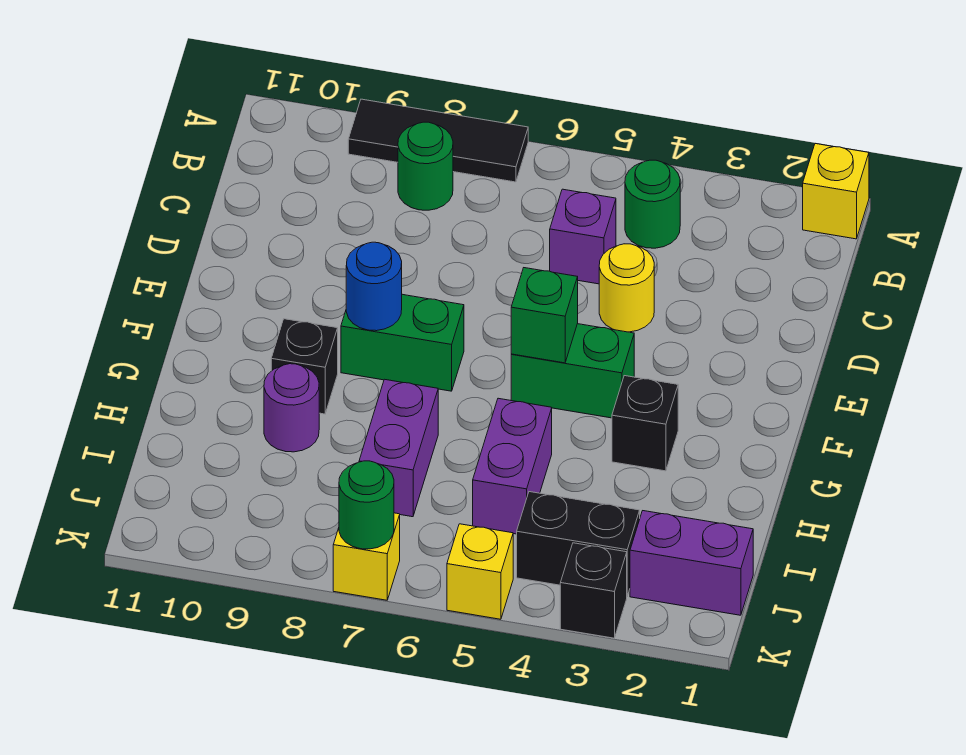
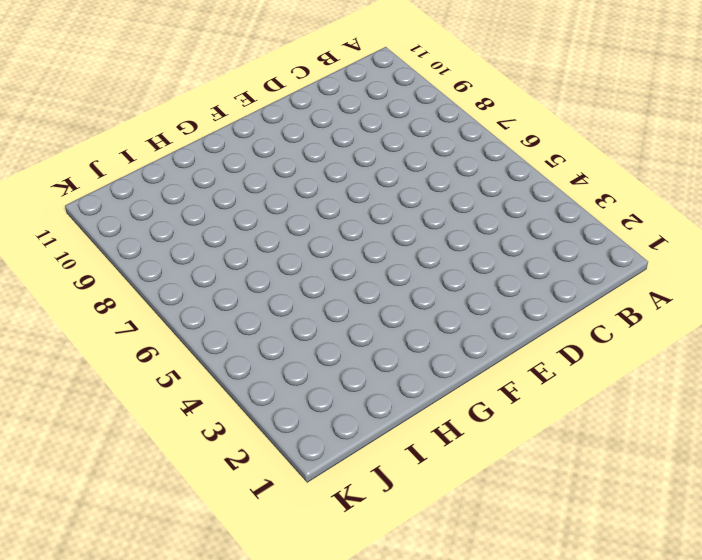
none -> yellow 1x1 brick [803,144,869,239]
none -> black 1x3 tile [348,99,528,182]
none -> green 1x1 round brick [625,160,680,248]

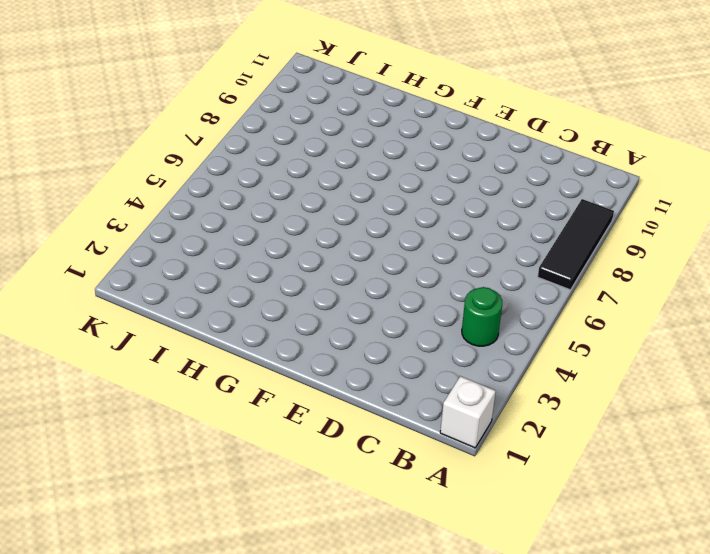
white 1x1 brick [440,376,496,448] -> yellow 1x1 brick [803,144,869,239]
none -> green 1x1 round brick [398,122,453,210]
none -> purple 1x1 brick [550,189,616,284]
none -> yellow 1x1 round brick [599,244,654,332]

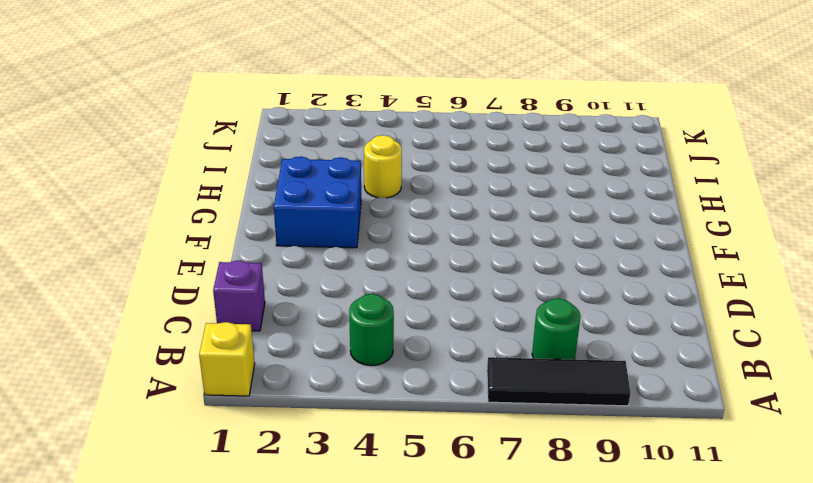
purple 1x1 brick [213,260,265,331] -> purple 1x1 brick moved to [550,189,616,284]
blue 2x2 brick [274,156,361,248] -> black 1x1 brick [612,376,678,471]
yellow 1x1 round brick [364,135,402,198] -> yellow 1x1 round brick moved to [599,244,654,332]
none -> green 1x2 brick [511,324,634,418]
none -> green 1x2 brick [341,294,464,391]
none -> black 1x1 brick [271,319,338,414]

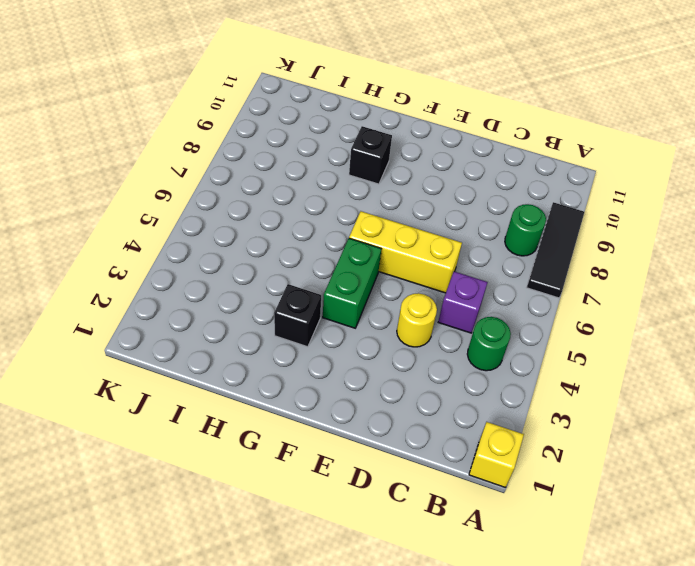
yellow 1x3 brick [349,211,462,293] -> none
none -> green 1x2 brick [341,294,464,391]
none -> purple 1x2 brick [473,398,552,534]
none -> purple 1x2 brick [359,379,438,517]

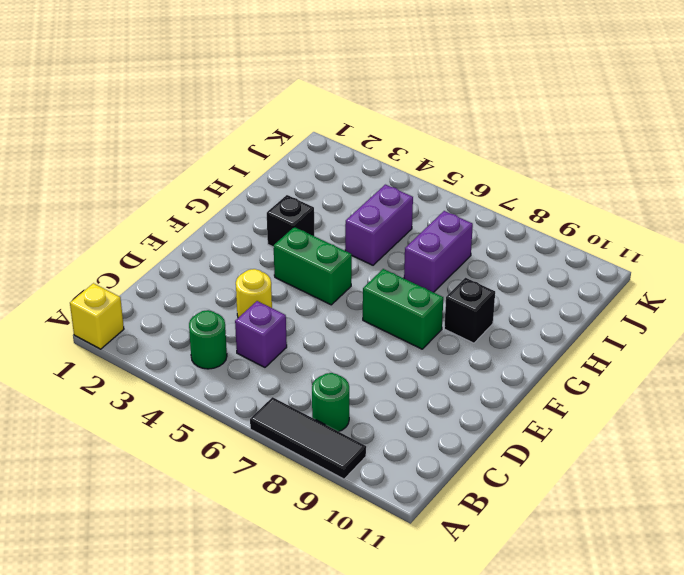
none -> purple 1x1 round brick [264,364,319,452]
none -> purple 1x2 brick [630,511,753,615]
none -> black 1x2 brick [517,492,640,596]

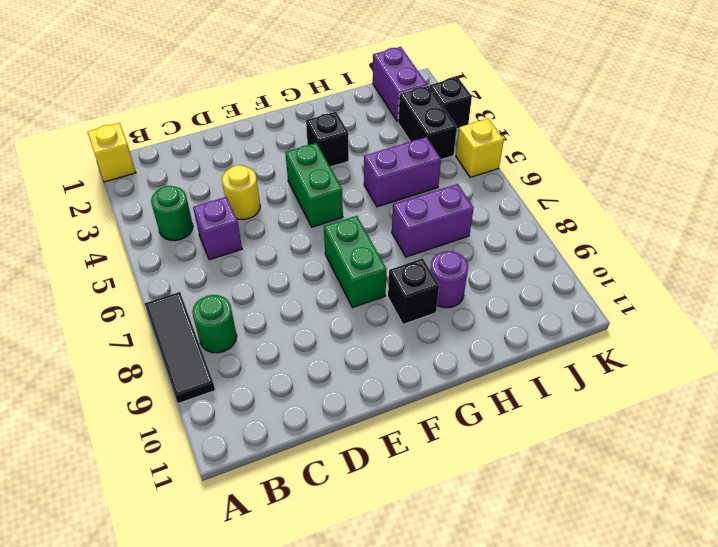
none -> yellow 1x1 brick [333,513,400,600]
none -> green 1x1 brick [511,268,578,363]
none -> blue 1x1 round brick [346,242,402,331]

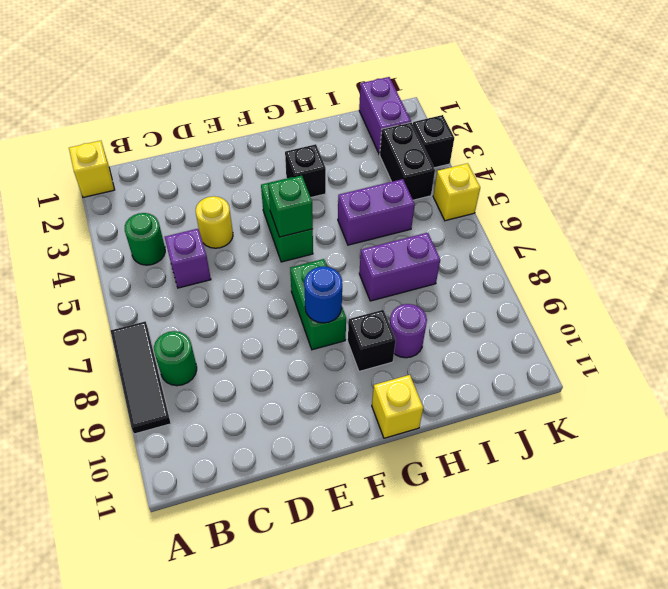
yellow 1x1 brick [372,375,423,438] -> yellow 1x1 brick moved to [333,513,400,600]
none -> green 1x1 round brick [339,461,394,549]

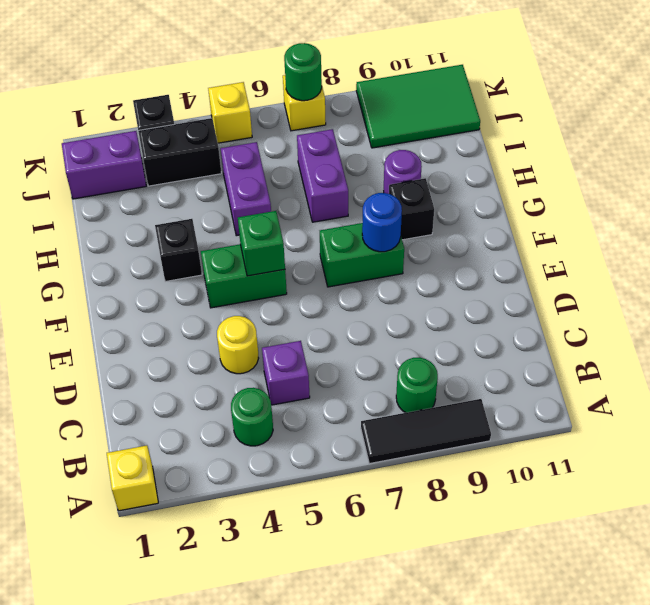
green 2x3 tile [356,65,480,148] -> none

